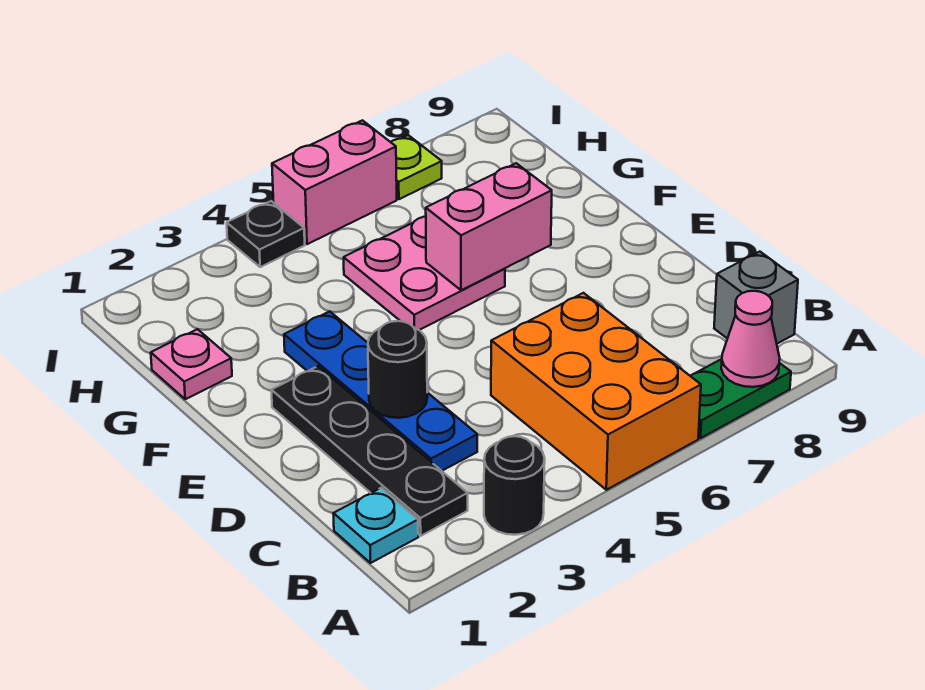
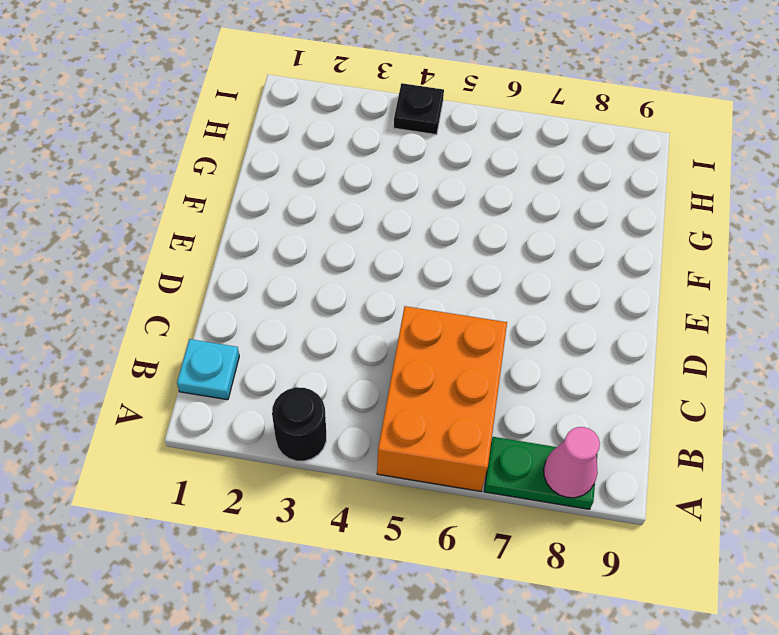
none -> black 1x4 plate [271,366,468,536]
none -> grey 1x1 brick [714,252,798,344]
none -> blue 1x4 plate [284,311,477,471]

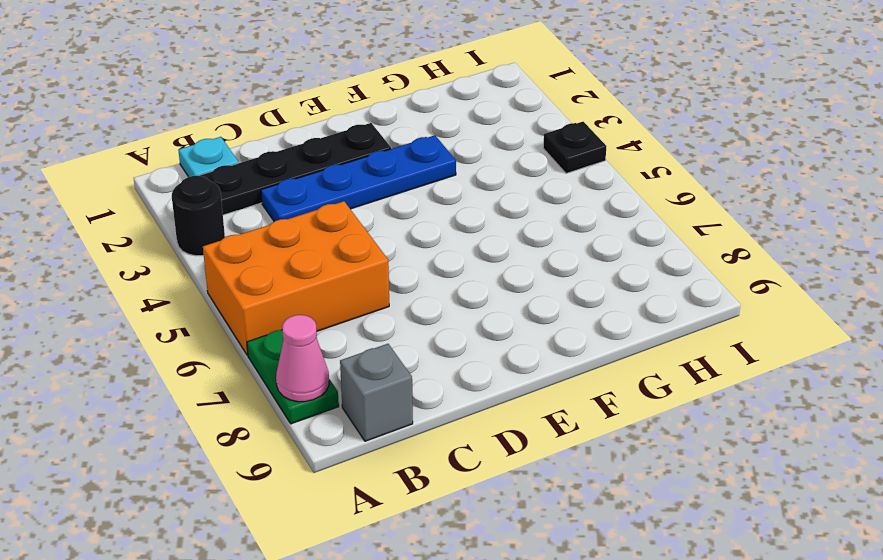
none -> pink 2x2 plate [344,217,505,330]
none -> pink 1x1 plate [151,329,232,399]
none -> pink 1x2 brick [272,120,397,244]

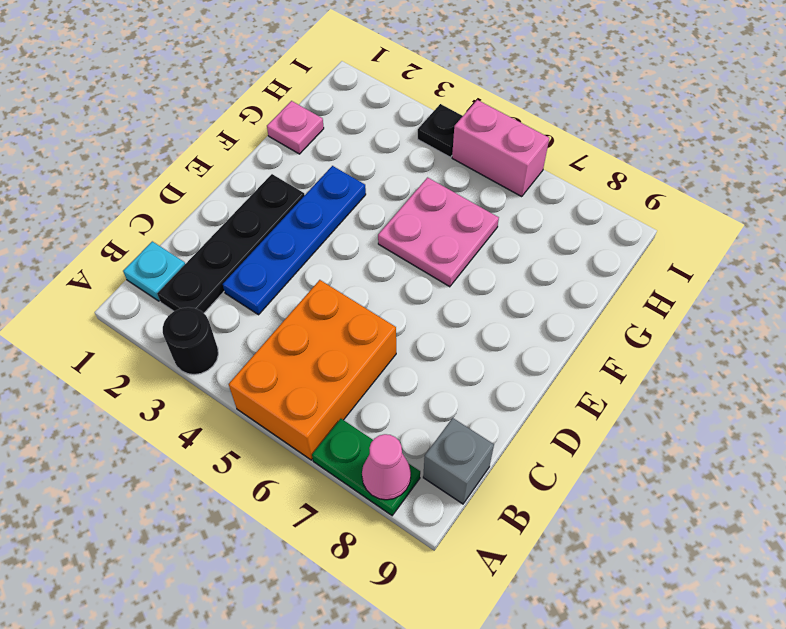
none -> lime 1x1 plate [391,135,442,199]
none -> black 1x1 round brick [368,321,427,418]
none -> pink 1x2 brick [426,163,552,290]

